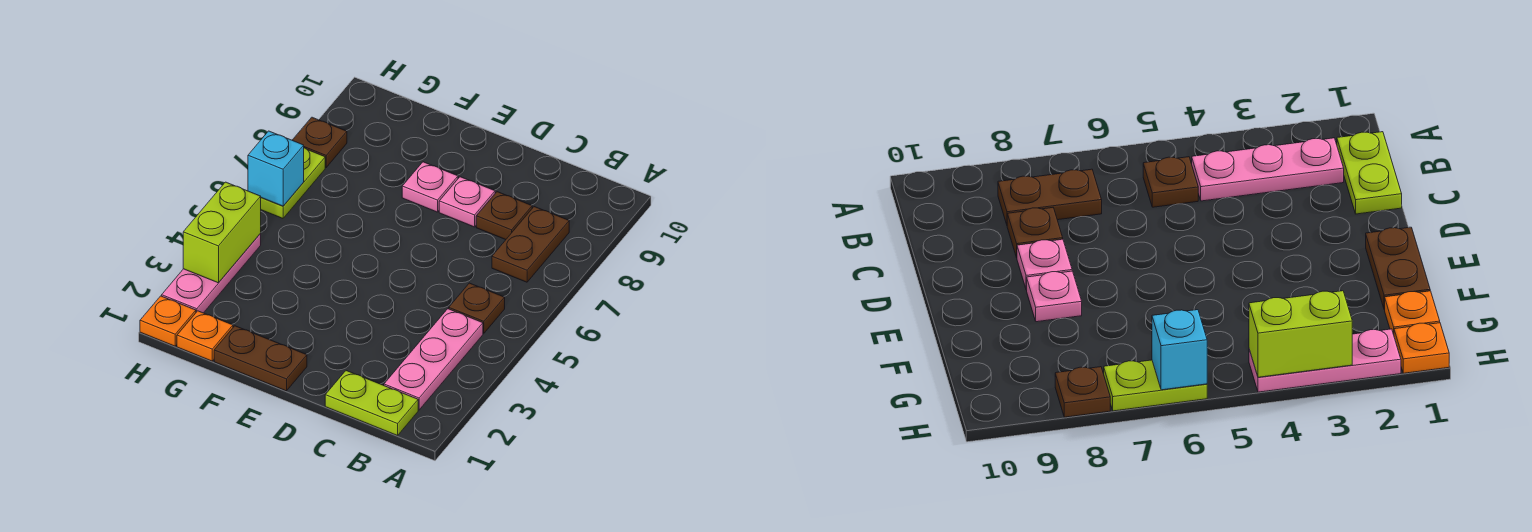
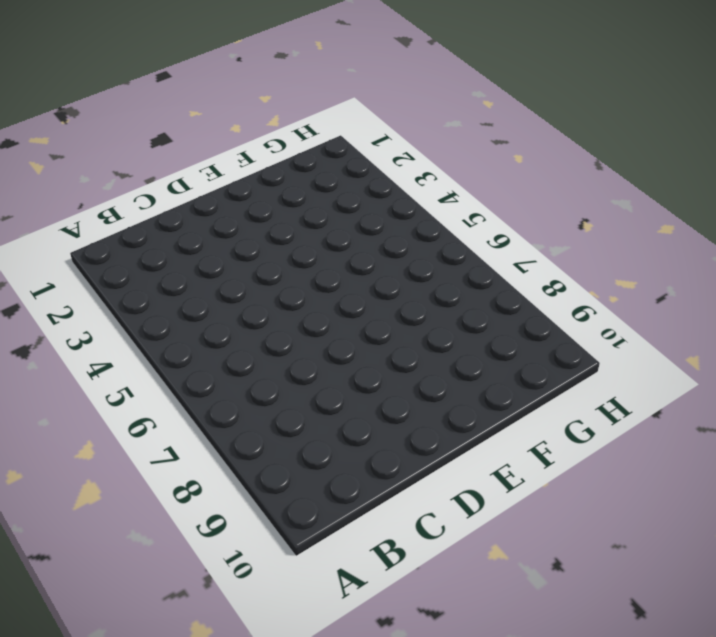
none -> lime 1x2 plate [325,371,418,436]
none -> pink 1x3 plate [384,309,483,410]
none -> brown 1x1 plate [449,283,505,333]

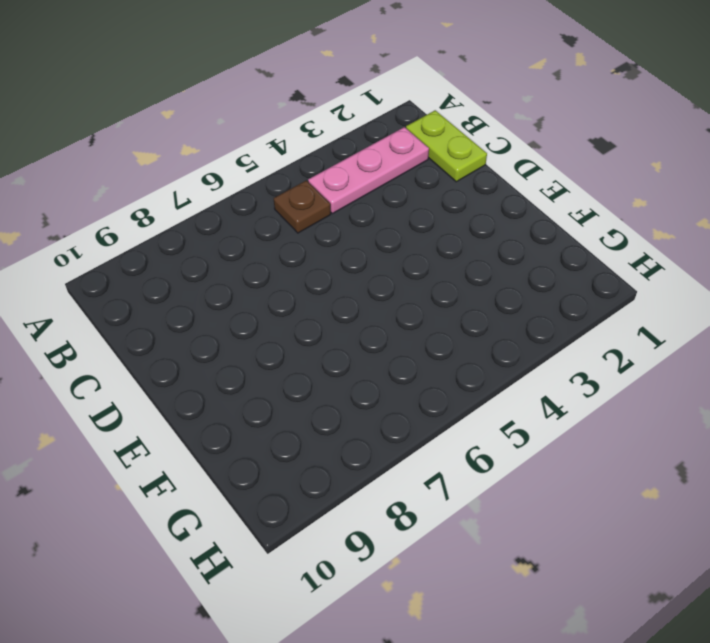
none -> brown 1x2 plate [492,207,569,282]
none -> brown 1x1 plate [476,192,532,240]
none -> pink 1x1 plate [439,177,495,227]

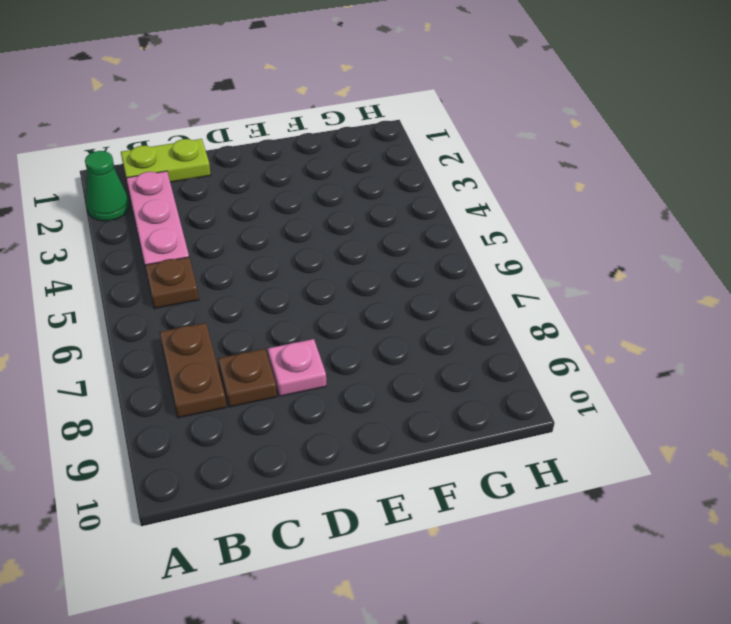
green 1x1 cone [85,151,129,221] -> none
none -> brown 1x2 plate [214,326,307,391]
none -> pink 1x1 plate [402,162,458,212]
none -> orange 1x1 plate [177,311,233,361]

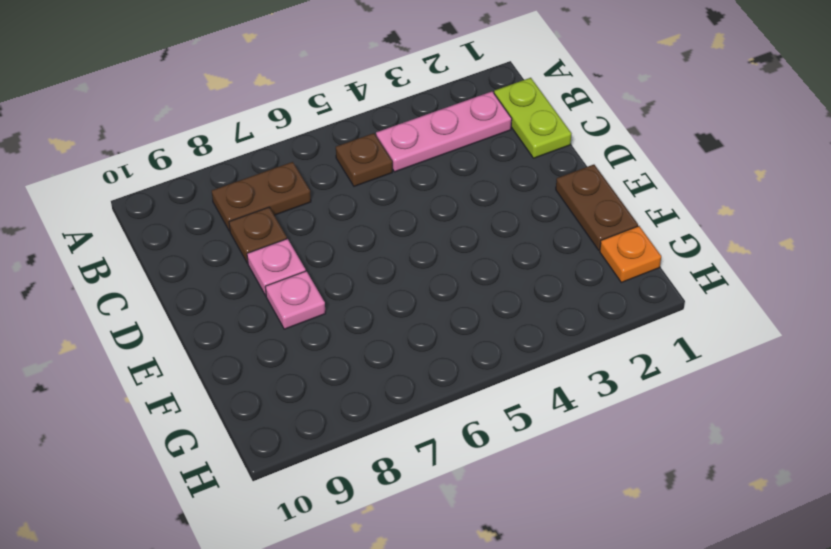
none -> orange 1x1 plate [140,296,196,346]
none -> pink 1x3 plate [162,234,261,313]
none -> lime 1x2 plate [261,148,325,218]

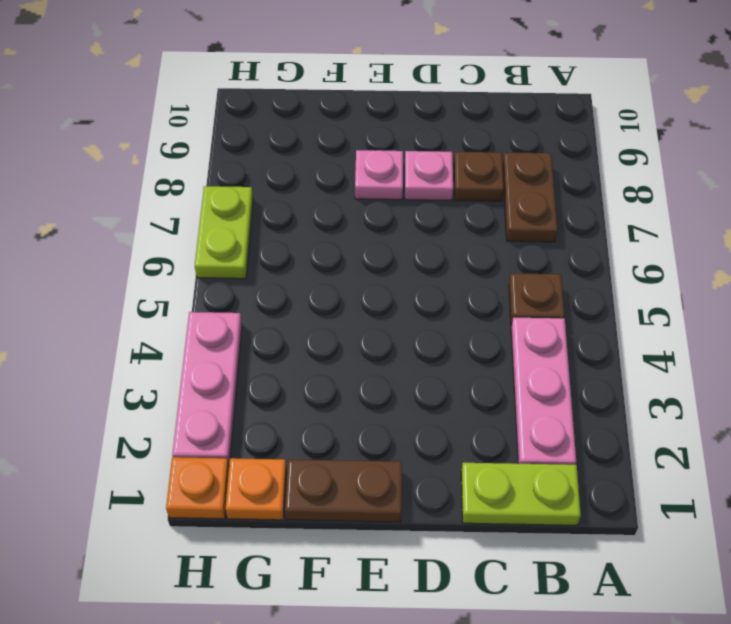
none -> brown 1x1 plate [292,117,347,167]
none -> lime 1x2 brick [183,182,261,283]
none -> cyan 1x1 brick [248,131,304,206]

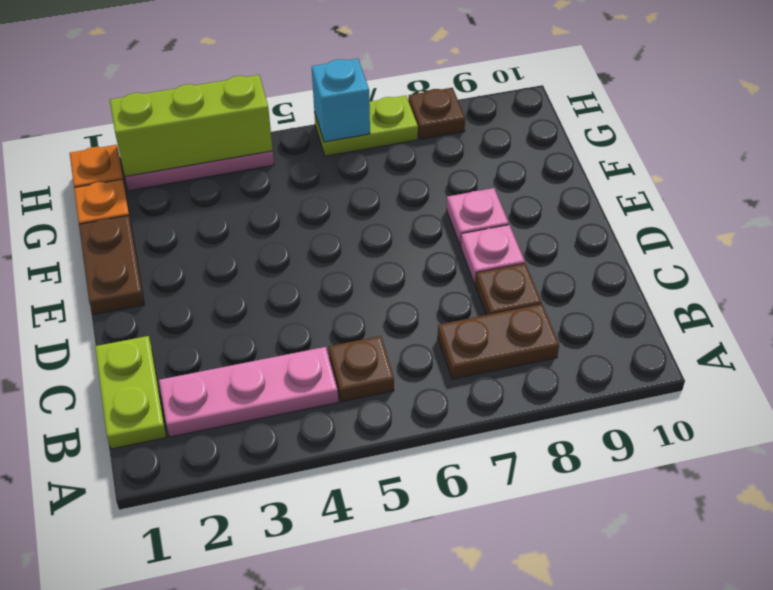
lime 1x3 brick [110,75,273,177] -> lime 1x2 brick [183,182,261,283]

